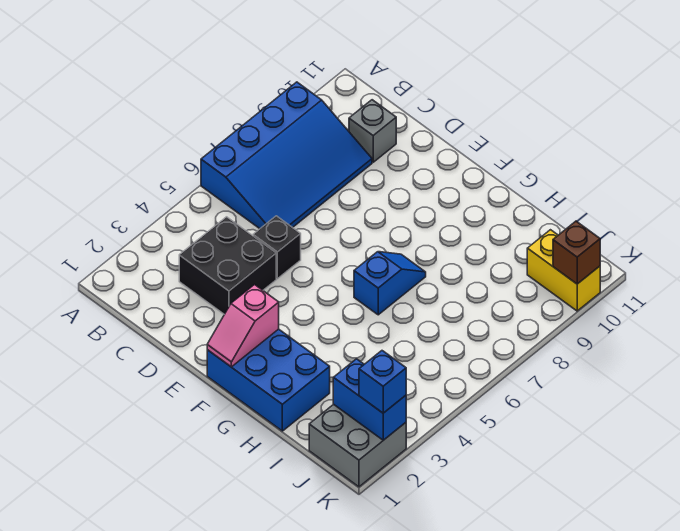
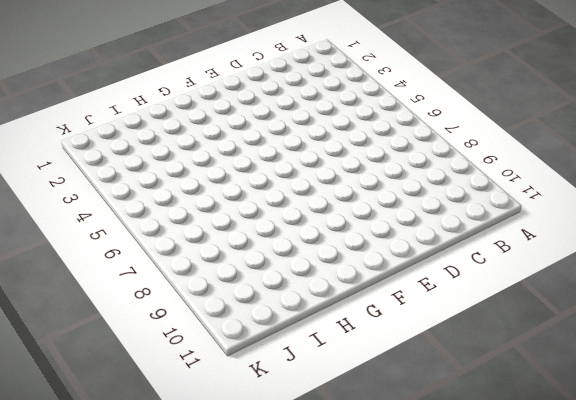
none -> blue 3x4 slope [201,82,372,229]
none -> black 2x2 brick [179,217,276,314]
none -> grey 1x1 brick [349,100,396,162]

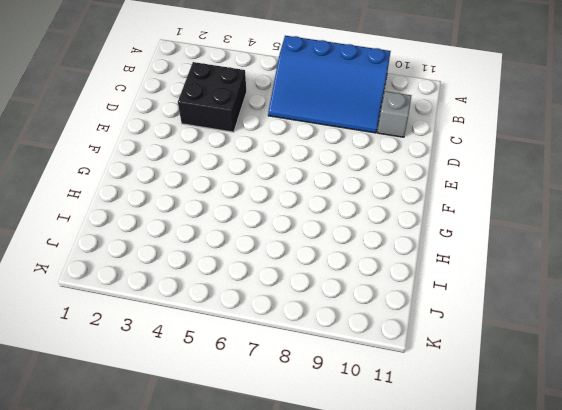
none -> black 1x1 brick [253,216,301,279]
none -> blue 2x3 brick [207,329,330,431]
none -> blue 1x2 slope [354,252,426,315]

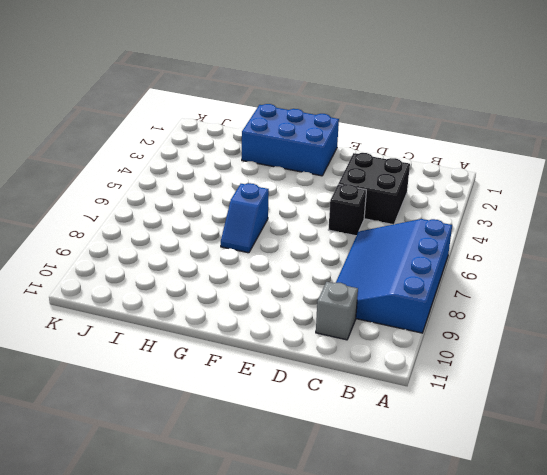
none -> grey 2x2 brick [309,404,406,487]
none -> yellow 1x2 brick [527,230,600,311]
none -> pink 1x2 slope [207,285,279,367]

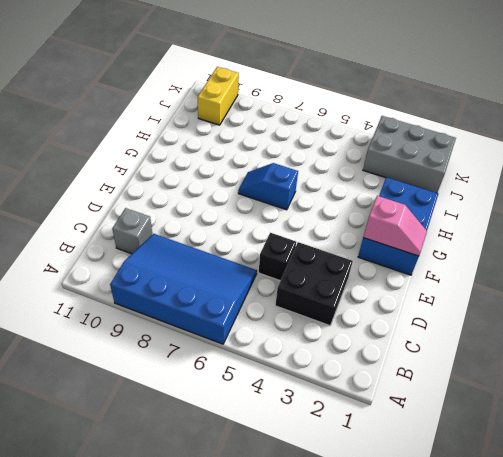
grey 2x3 brick [363,116,456,193] -> grey 2x2 brick [309,404,406,487]
none -> blue 1x2 brick [333,359,406,440]
none -> brown 1x1 brick [553,221,600,284]
none -> blue 1x1 brick [359,351,406,413]

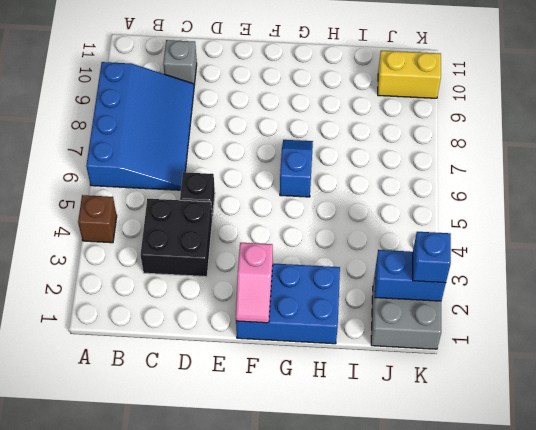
brown 1x1 brick [78,195,117,243] -> brown 1x1 brick moved to [553,221,600,284]

